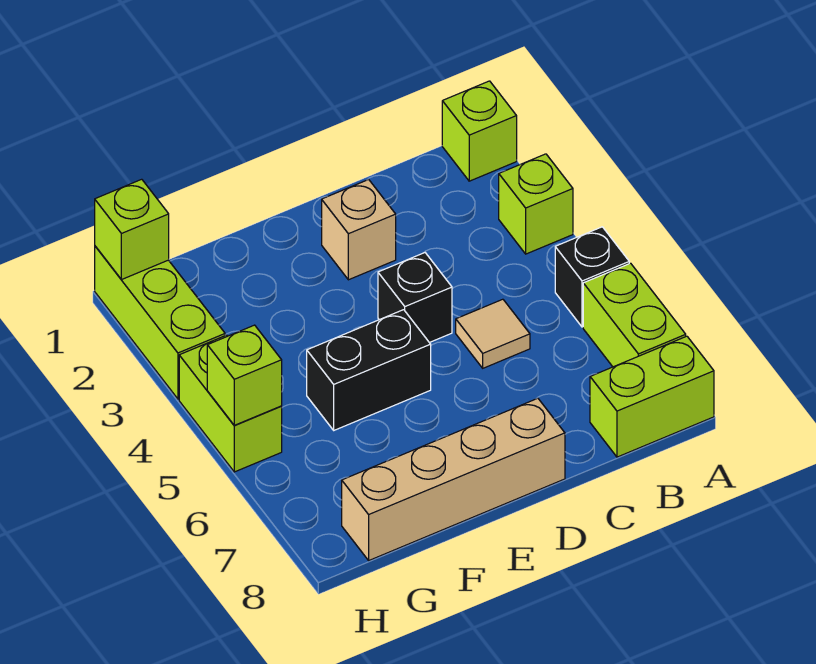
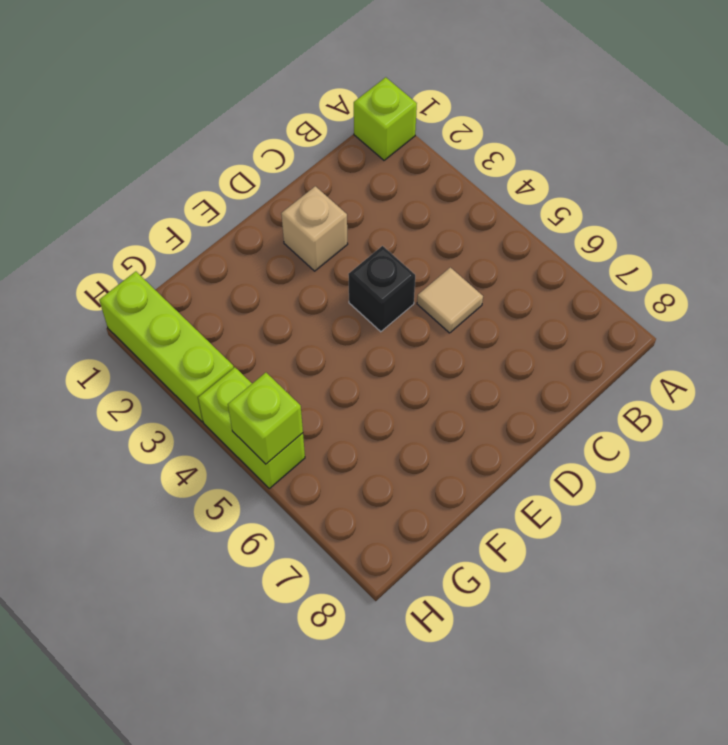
none -> lime 1x1 brick [499,154,573,254]
none -> black 1x1 brick [555,227,629,327]
none -> lime 1x2 brick [583,263,686,367]

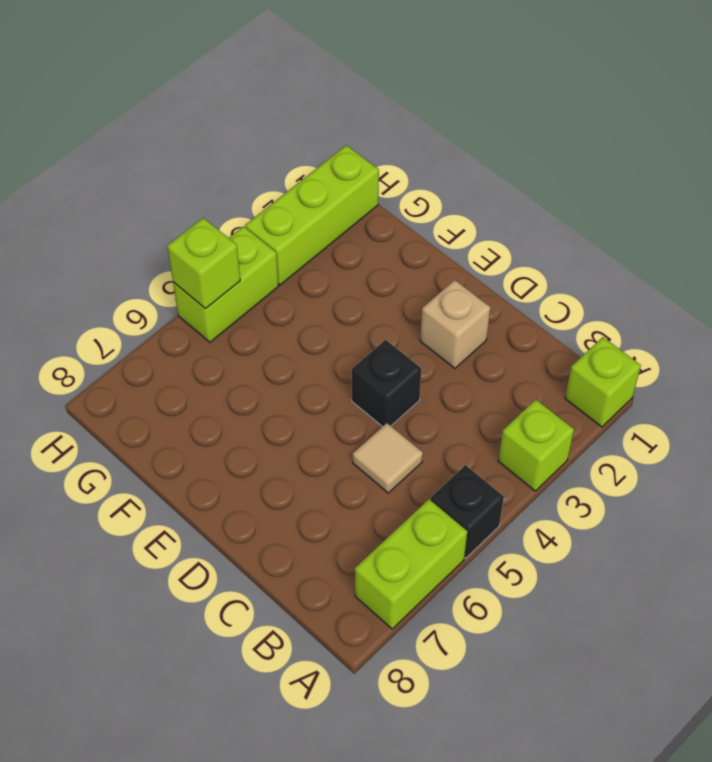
none -> lime 1x2 brick [590,336,714,457]
none -> tan 1x4 brick [342,398,565,560]
none -> black 1x2 brick [307,310,431,430]

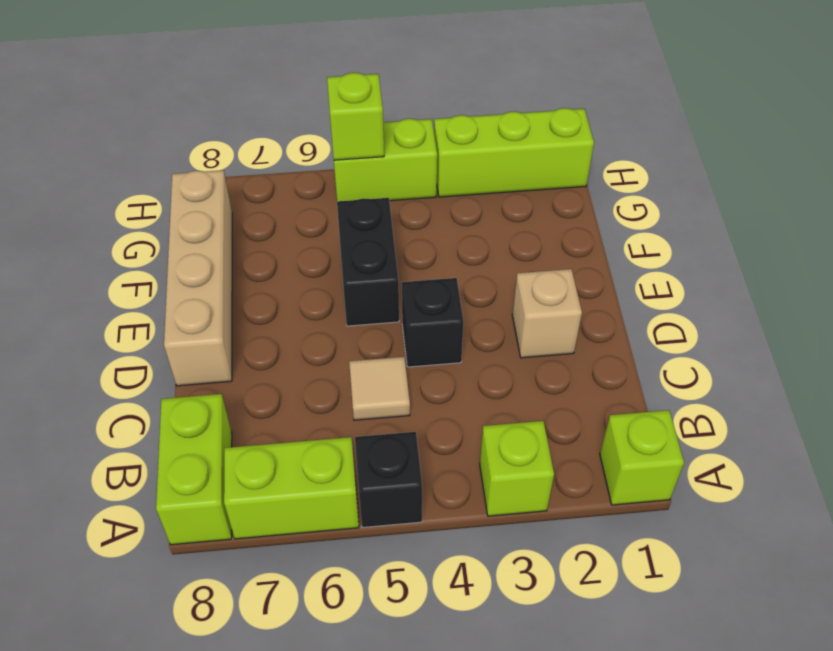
none -> lime 1x1 brick [95,179,169,280]

